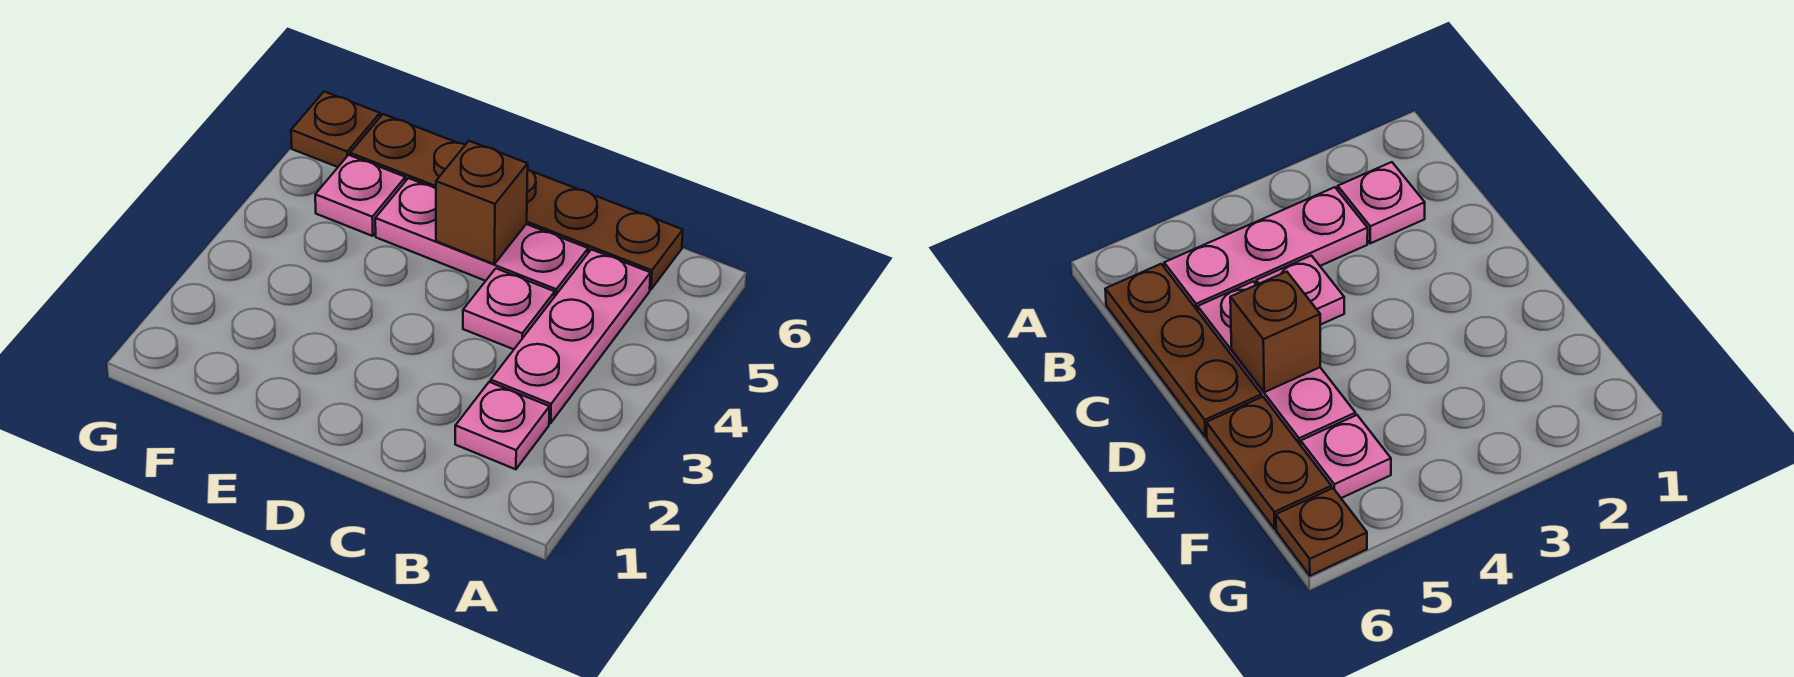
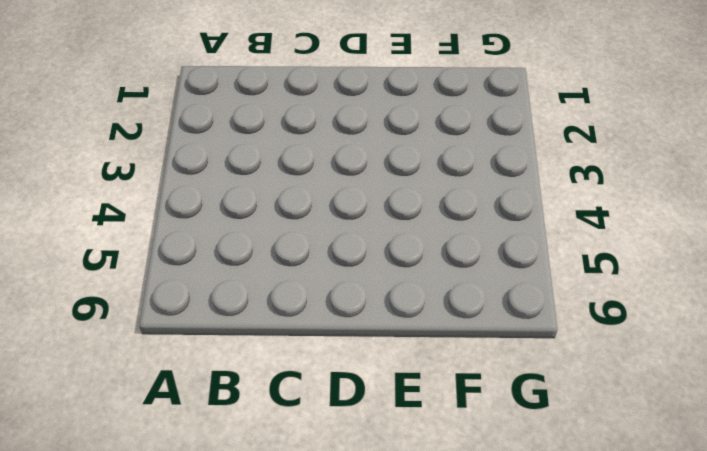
none -> pink 1x1 plate [455,382,549,469]
none -> pink 1x3 plate [491,249,650,423]

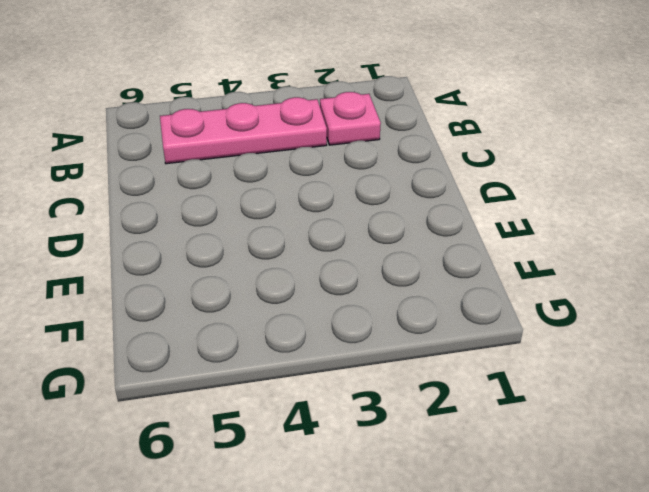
none -> brown 1x3 plate [527,169,683,289]
none -> pink 1x1 plate [463,268,555,349]

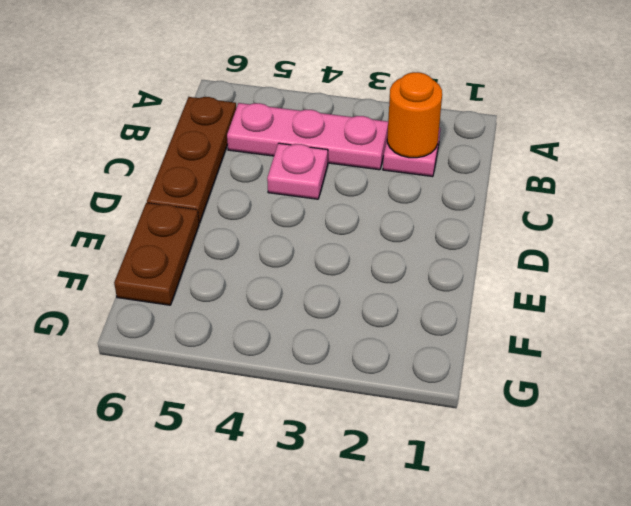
orange 1x1 round brick [387,72,442,158] -> none
none -> pink 1x3 plate [375,178,588,296]
none -> pink 1x1 plate [315,155,405,236]

